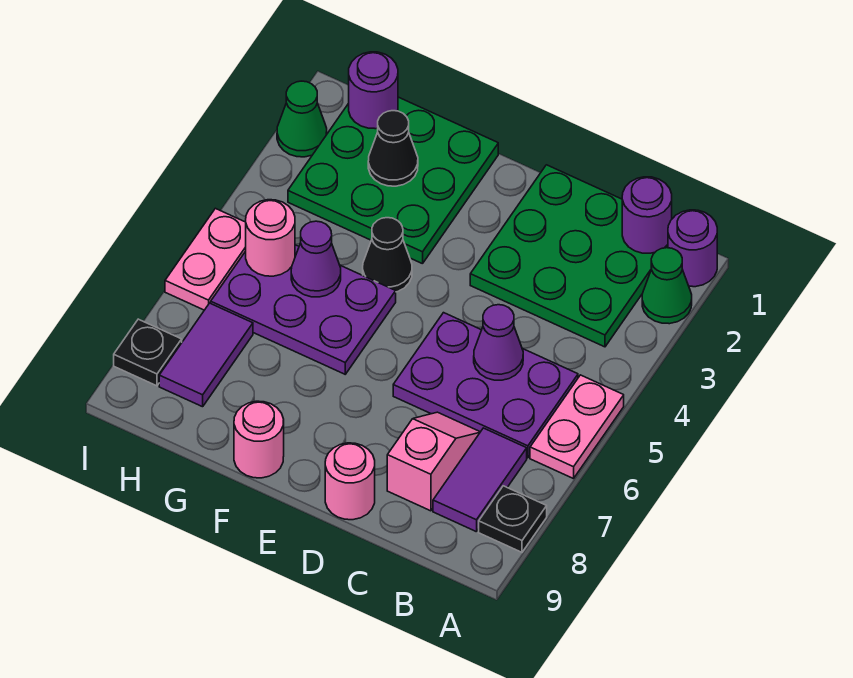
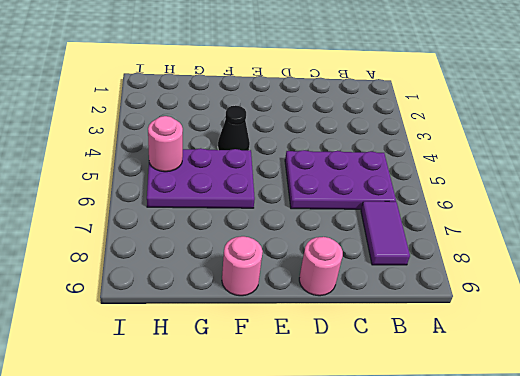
none -> purple 1x1 round brick [668,210,717,287]
none -> green 1x1 cone [642,248,692,324]
none -> pink 1x2 plate [530,375,624,479]

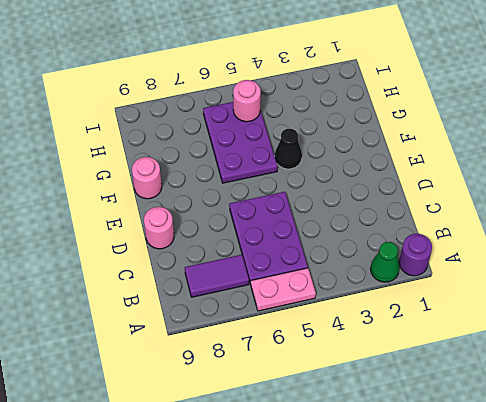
none -> black 1x1 plate [479,486,547,552]
none -> green 3x3 plate [470,165,668,347]
none -> pink 1x2 slope [387,412,480,511]

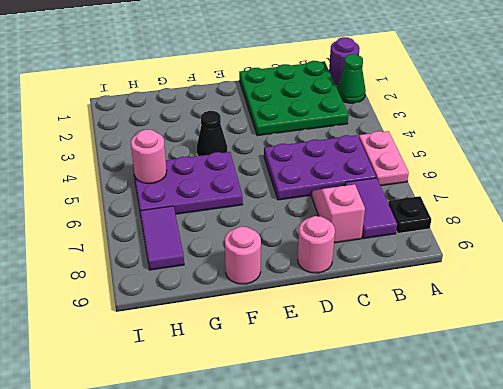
none -> green 3x3 plate [288,97,498,264]
none -> green 1x1 cone [277,81,327,157]
none -> pink 1x2 plate [165,208,246,310]

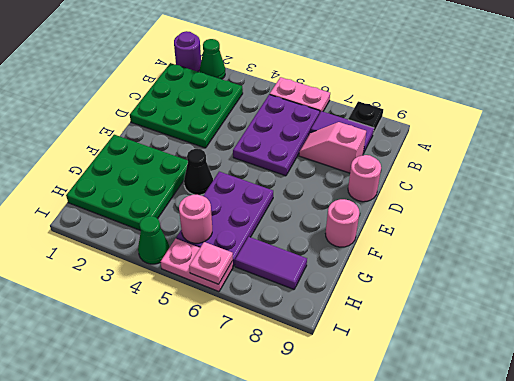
green 1x1 cone [138,216,169,264] -> green 1x1 cone moved to [277,81,327,157]
pink 1x1 plate [189,242,233,284] -> none
none -> black 1x1 plate [114,319,182,386]
none -> purple 1x1 round brick [622,177,672,253]
none -> purple 1x1 cone [474,305,523,380]

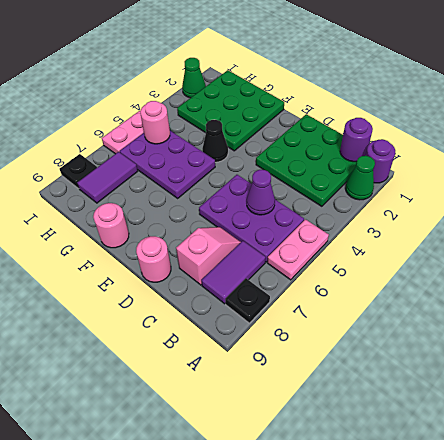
none -> black 1x1 cone [368,111,418,186]
none -> purple 1x1 cone [291,221,341,297]
none -> purple 1x1 round brick [349,52,398,129]

